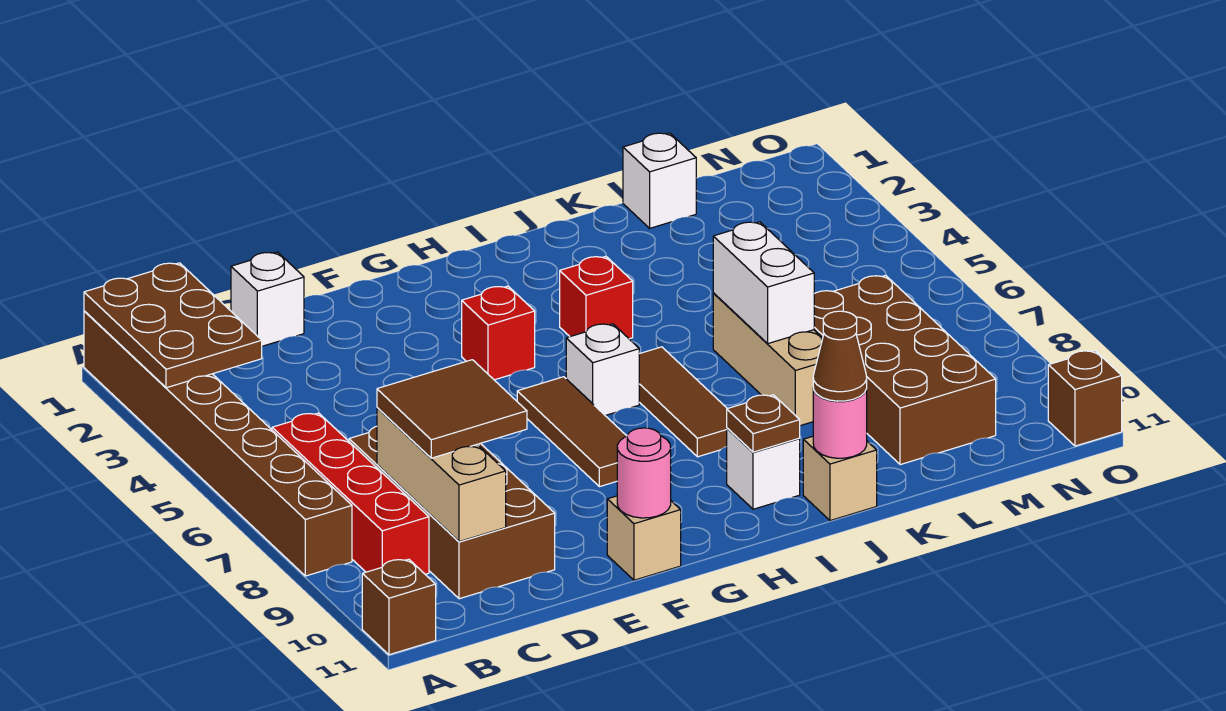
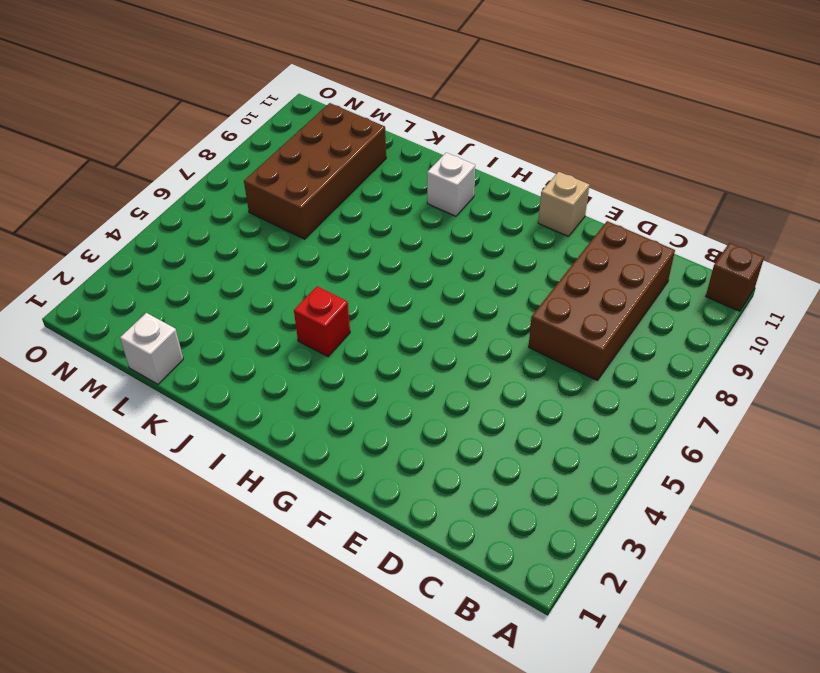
none -> brown 1x8 brick [84,311,352,576]
none -> red 1x4 brick [272,413,429,574]
none -> white 1x1 brick [231,252,304,346]

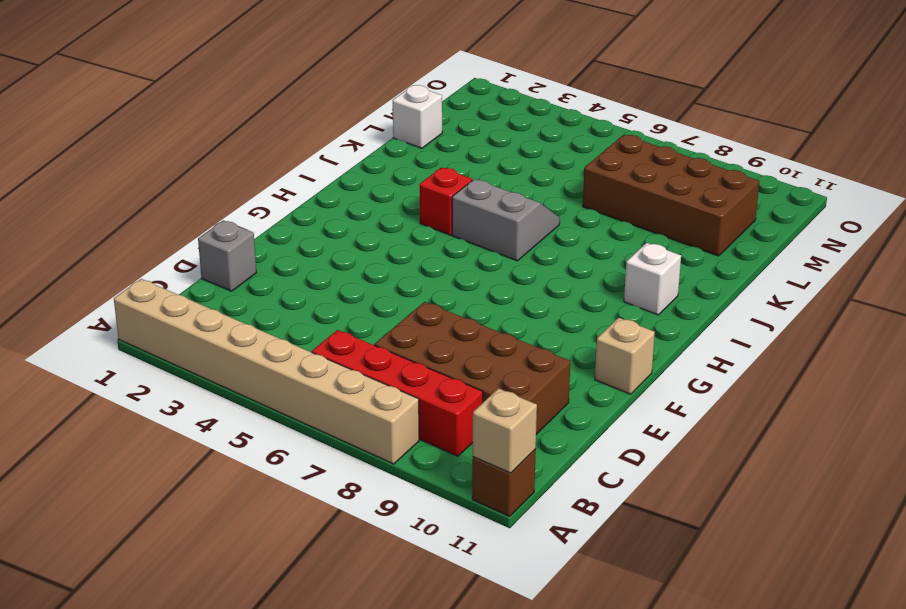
tan 1x8 brick [114,279,419,464] -> brown 1x8 brick [84,311,352,576]
tan 1x1 brick [473,388,537,473] -> tan 1x1 brick moved to [803,436,877,521]
grey 1x1 brick [198,220,256,291] -> white 1x1 brick [231,252,304,346]
grey 2x2 slope [452,179,560,261] -> brown 1x3 tile [639,347,727,457]
none -> red 1x1 brick [462,286,535,380]
none -> brown 1x3 tile [517,377,626,487]
none -> white 1x1 brick [566,324,639,415]

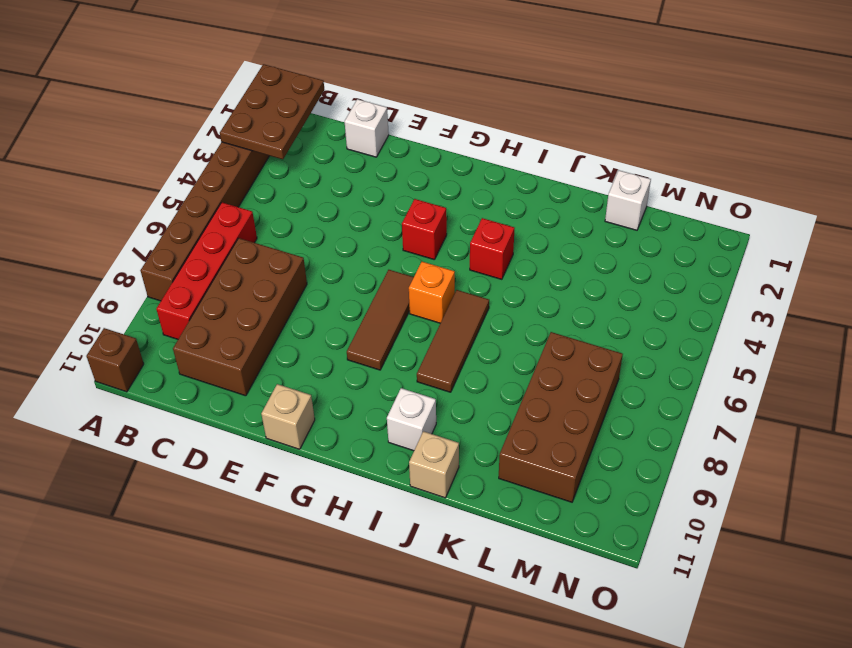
orange 1x1 brick [409,262,455,323] -> white 1x1 brick [566,324,639,415]
none -> tan 1x3 brick [713,293,823,426]
none -> brown 1x1 brick [1048,351,1122,446]
none -> tan 1x3 brick [377,408,506,542]

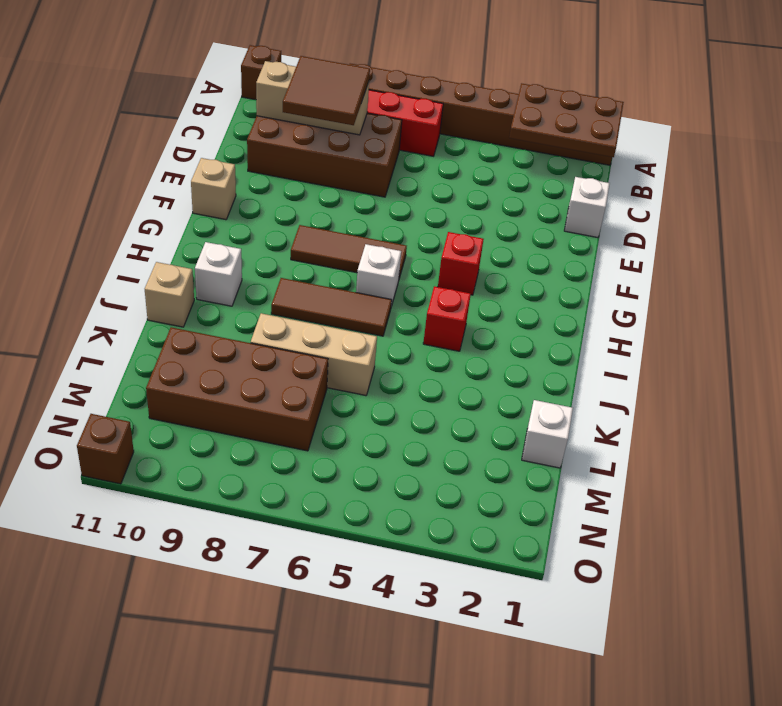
none -> pink 1x1 round brick [617,428,671,518]
none -> brown 1x1 plate [727,395,800,452]
none -> pink 1x1 round brick [813,388,867,458]

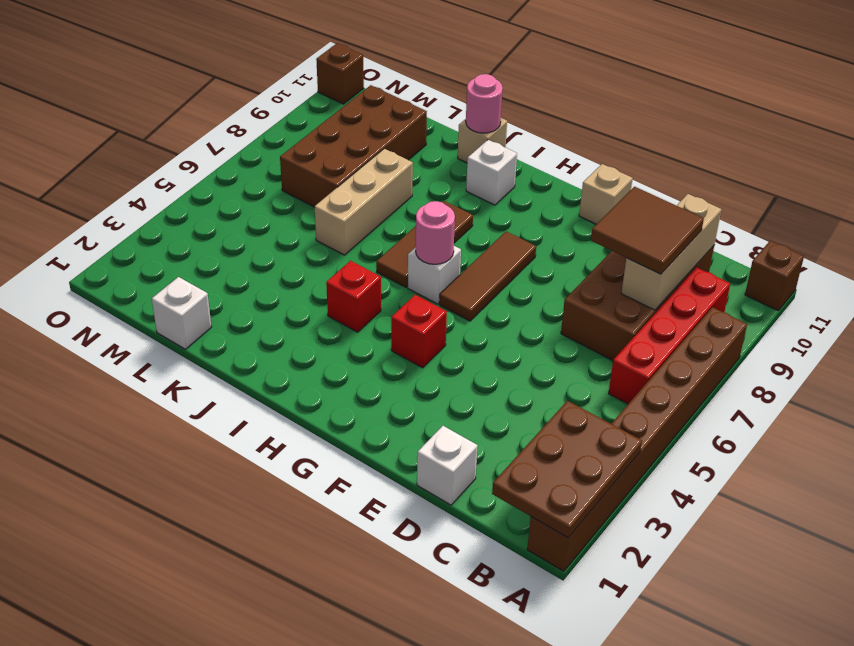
pink 1x1 round brick [416,201,455,264] -> pink 1x1 round brick moved to [617,428,671,518]
none -> brown 1x1 plate [727,395,800,452]
none -> white 1x2 brick [713,222,814,343]
none -> brown 1x1 cone [813,311,867,401]

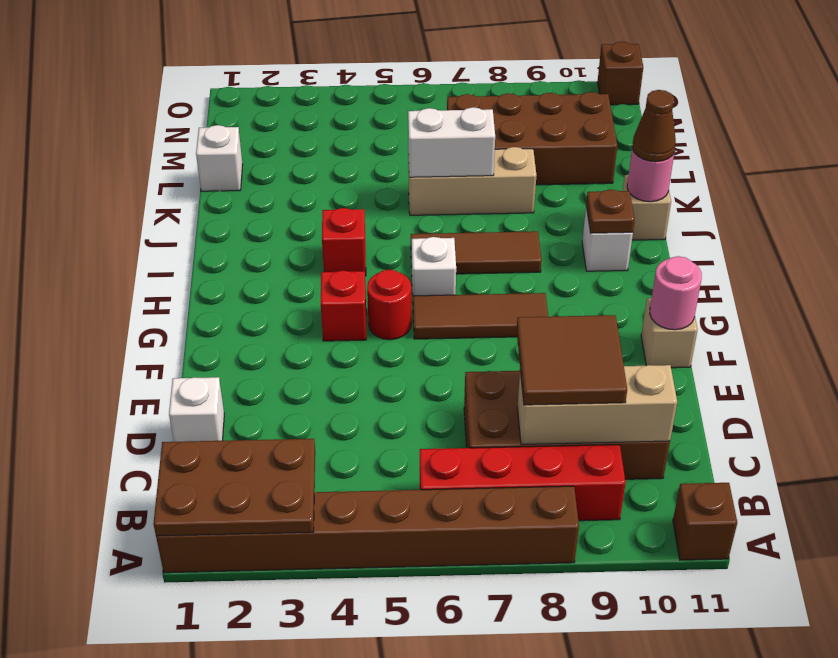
red 1x1 round brick [367,270,411,340] -> none

